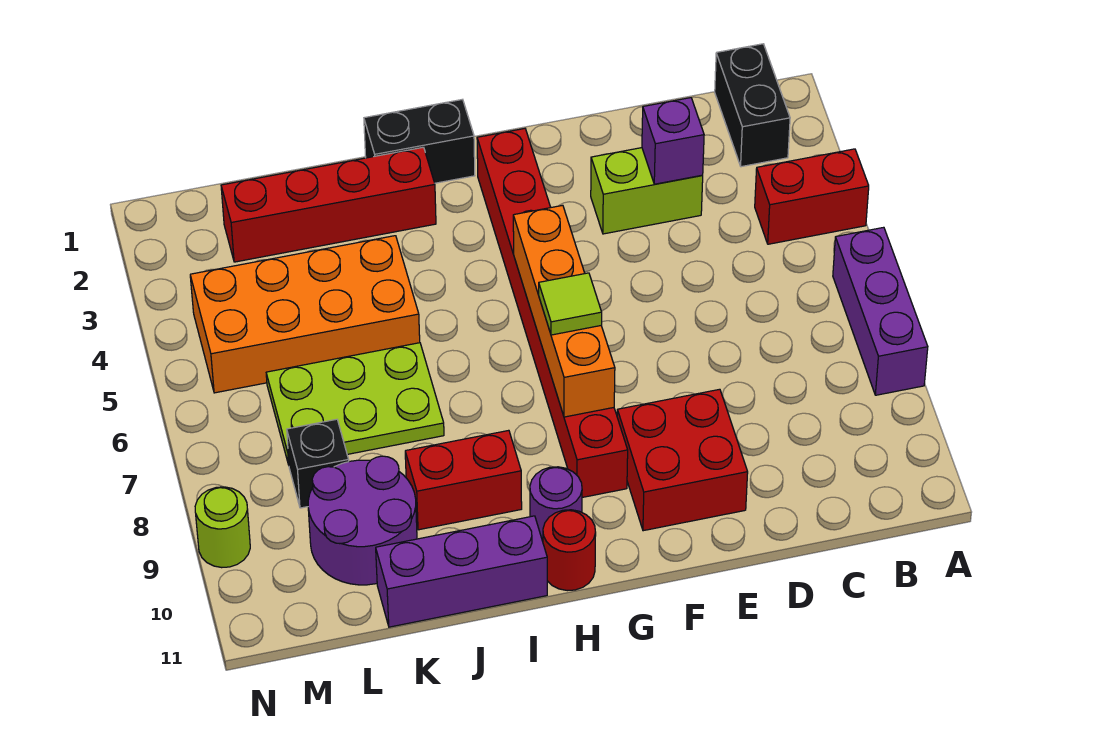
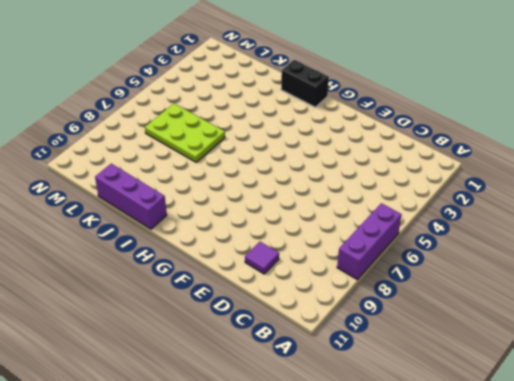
purple 1x1 tile [245,242,279,274] -> none
none -> red 1x2 brick [755,149,869,244]
none -> black 1x2 brick [715,44,790,167]
none -> lime 1x2 brick [591,148,703,234]

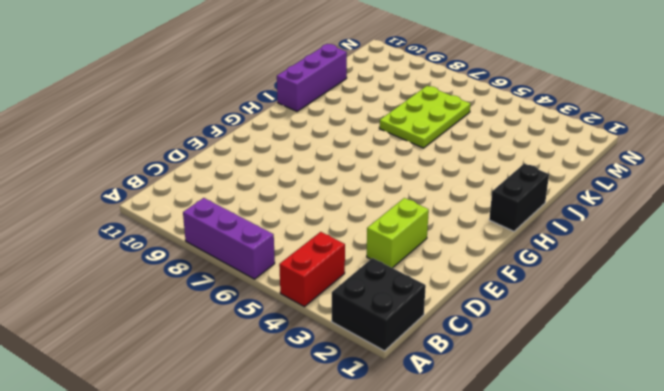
black 2x2 brick [332,258,426,351] -> black 1x2 brick [715,44,790,167]
none -> red 2x2 brick [617,389,748,531]
none -> red 1x8 brick [477,129,628,497]
none -> purple 1x1 round brick [530,467,582,541]

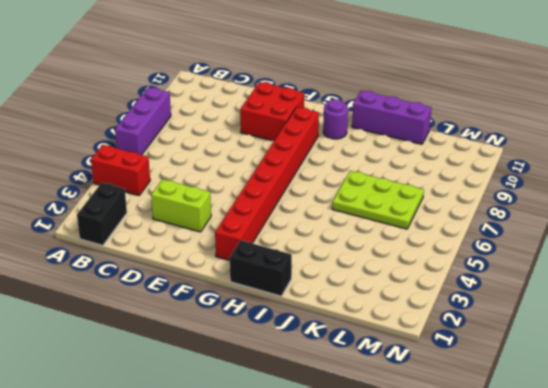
none -> red 1x1 round brick [543,510,596,591]
none -> red 1x4 brick [221,147,436,262]
none -> red 1x2 brick [405,430,522,530]

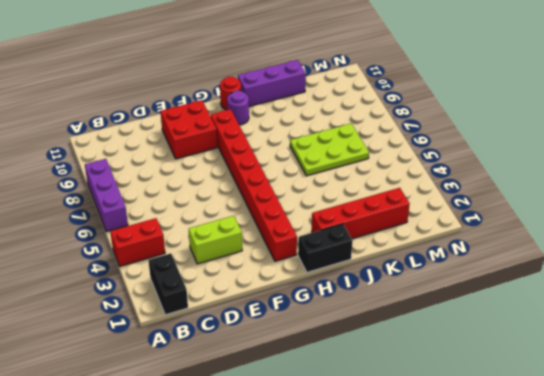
none -> red 1x2 brick [405,430,522,530]
none -> orange 2x4 brick [190,236,420,393]
none -> purple 2x2 round brick [308,456,417,585]

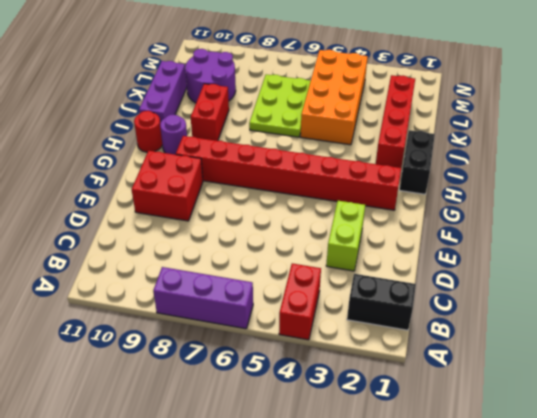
none -> black 1x1 brick [287,419,349,508]
none -> lime 1x1 round brick [195,487,250,568]
none -> purple 1x1 brick [642,98,704,184]

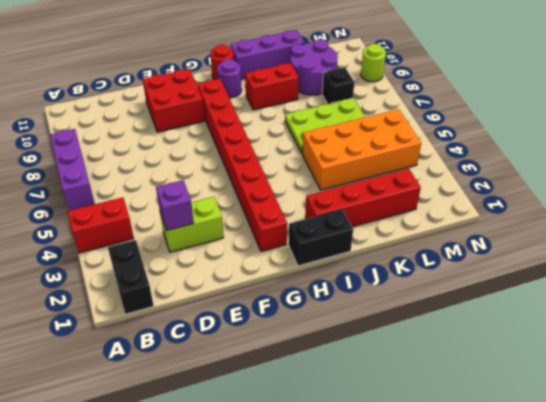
none -> orange 1x4 brick [513,205,615,417]
none -> lime 1x1 tile [539,273,602,335]

